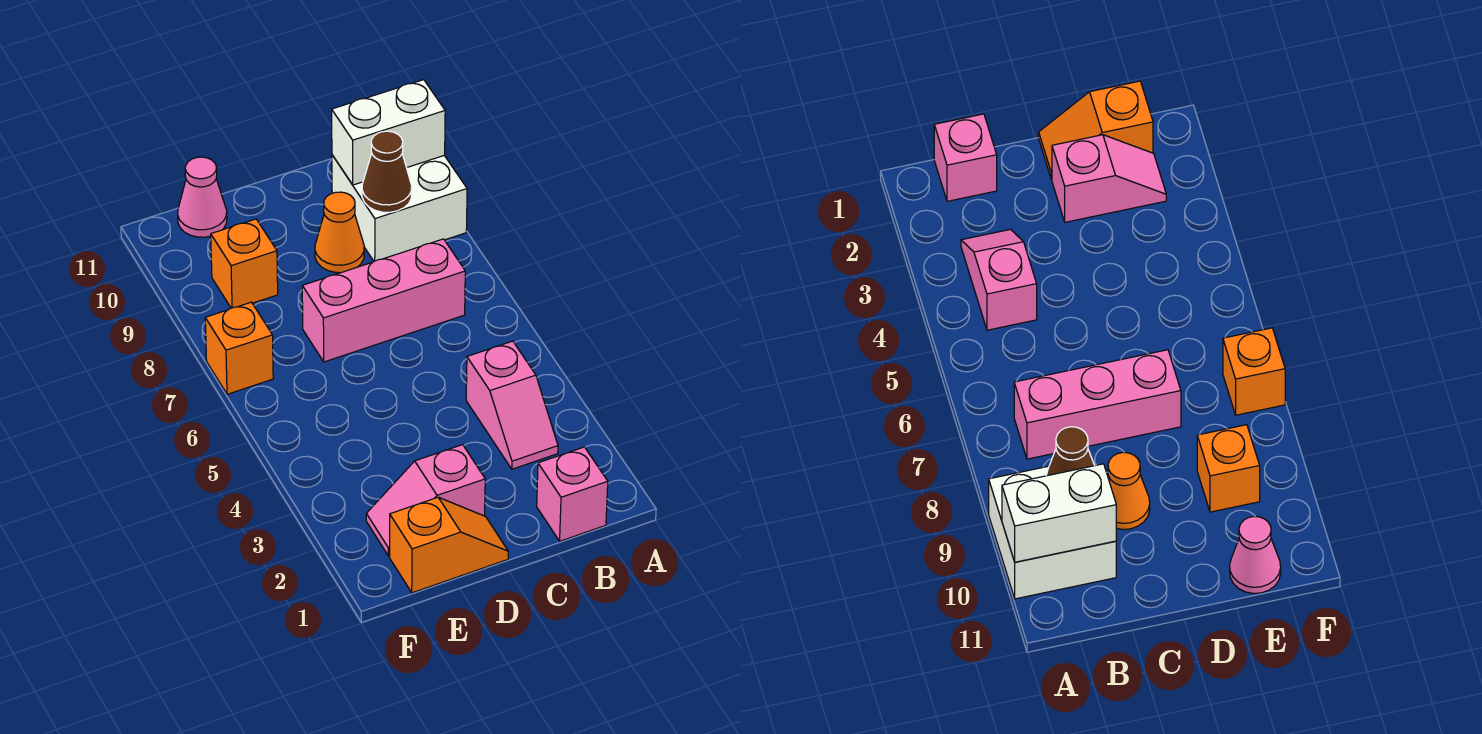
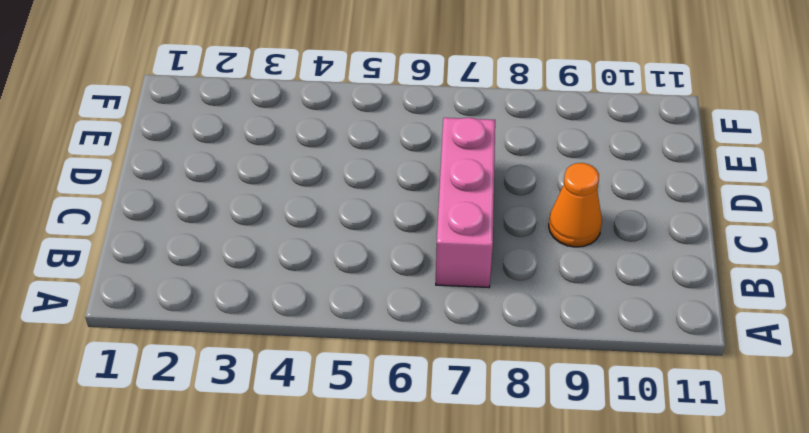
none -> white 2x2 brick [332,155,467,261]
none -> pink 1x1 brick [537,447,608,541]
none -> pink 1x2 slope [466,341,558,469]

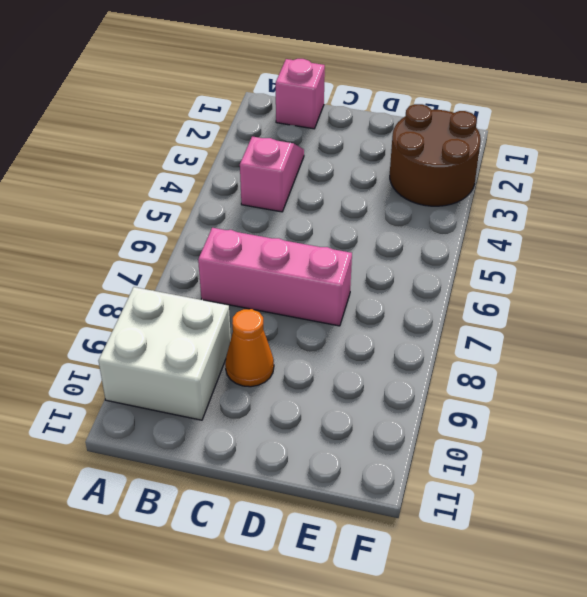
brown 2x2 round brick [390,104,481,206] -> pink 1x2 slope [366,445,485,556]
none -> orange 1x2 slope [390,497,508,593]
none -> orange 1x1 brick [211,219,278,308]
none -> pink 1x1 cone [178,157,227,237]

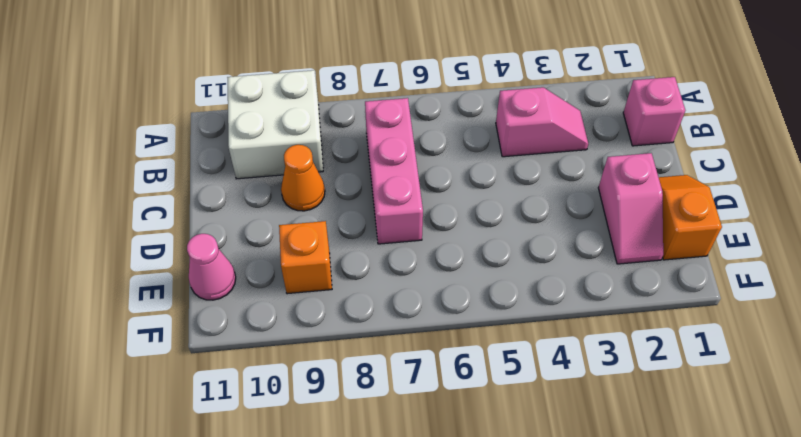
none -> orange 1x1 brick [205,302,273,394]
none -> white 1x2 brick [332,80,445,185]
none -> brown 1x1 cone [362,131,412,212]

